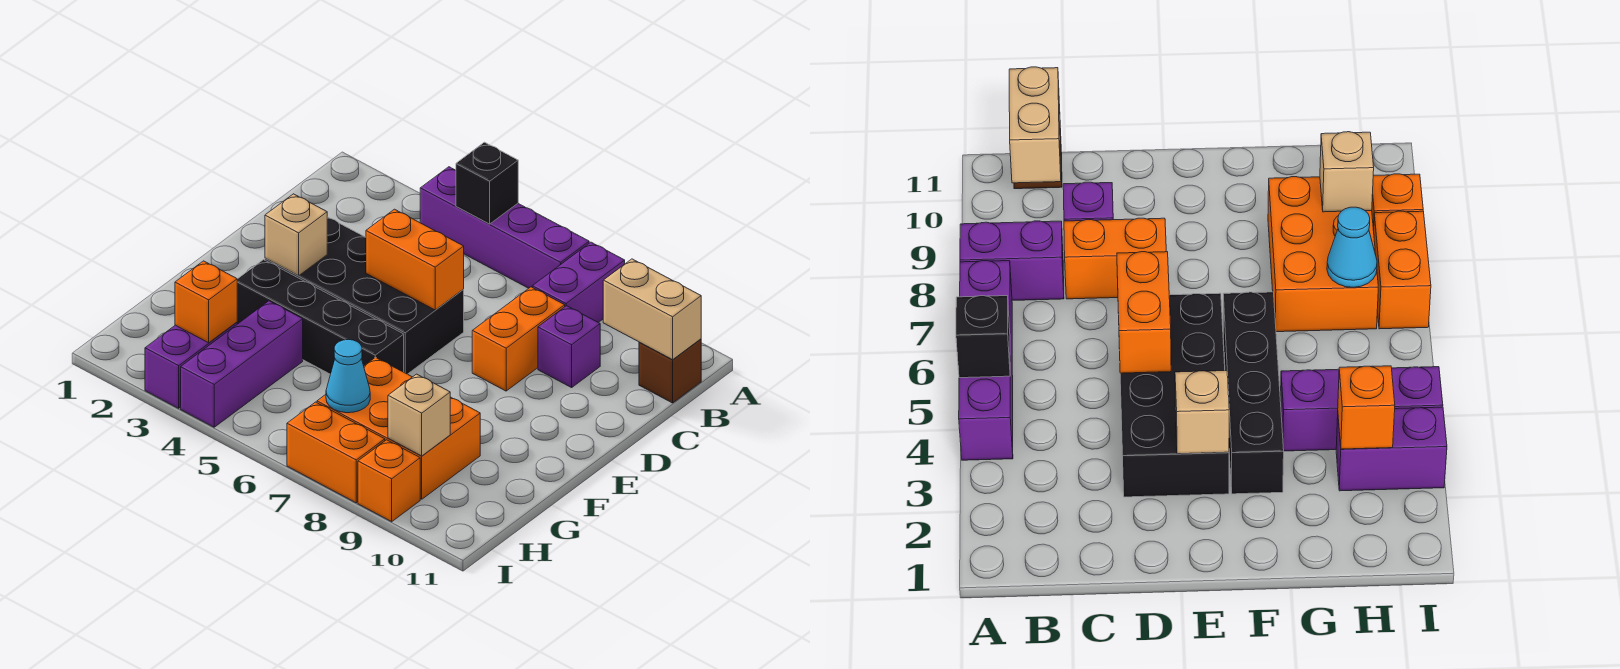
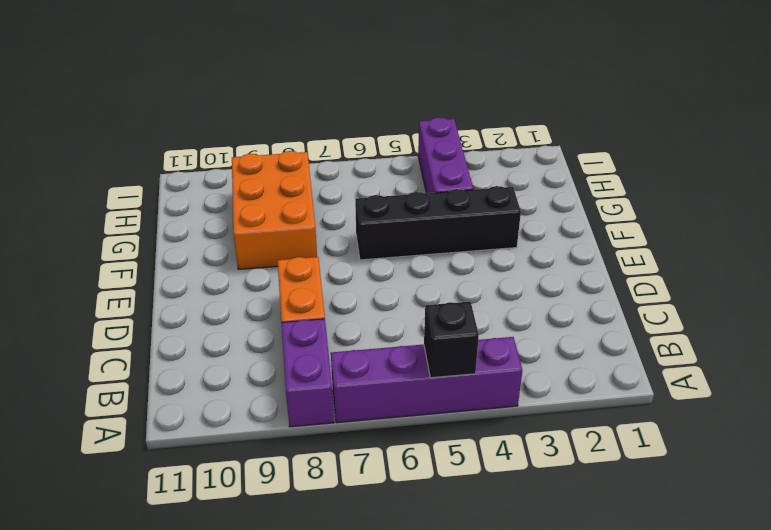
orange 2x3 brick [232,151,317,269] -> orange 2x3 brick turned to [317,357,480,499]
none -> brown 1x1 brick [639,339,701,403]
none -> purple 1x1 brick [538,306,600,388]
none -> black 2x4 brick [265,217,464,374]

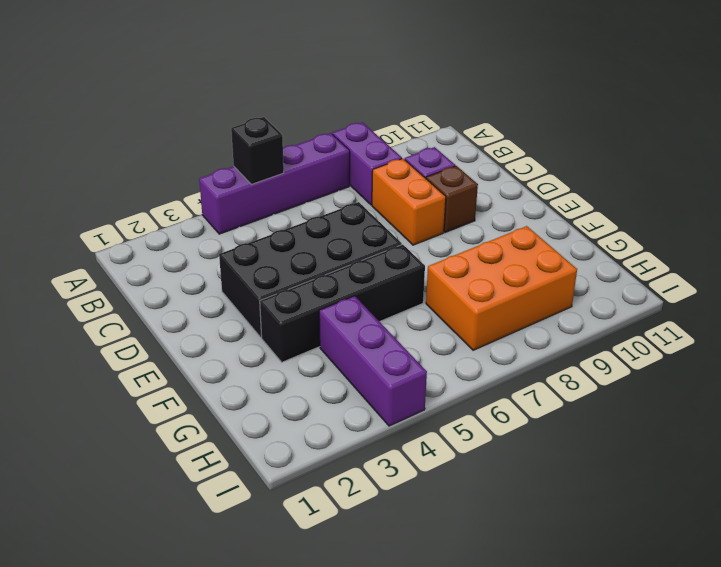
brown 1x1 brick [426,166,478,233] -> brown 1x1 brick moved to [639,339,701,403]
none -> purple 1x2 brick [145,322,237,408]
none -> orange 1x2 brick [287,402,385,503]
none -> orange 1x1 brick [358,440,420,522]

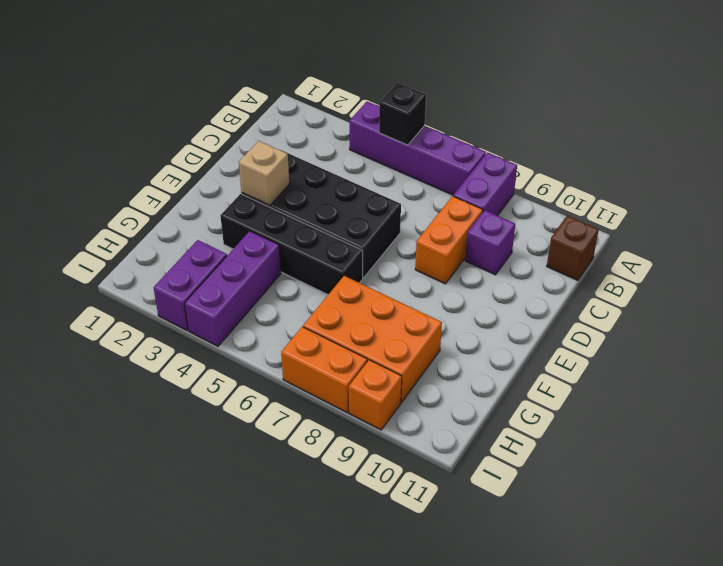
none -> tan 1x2 brick [603,259,701,360]
none -> orange 1x2 brick [366,209,464,310]
none -> orange 1x1 brick [175,261,237,343]

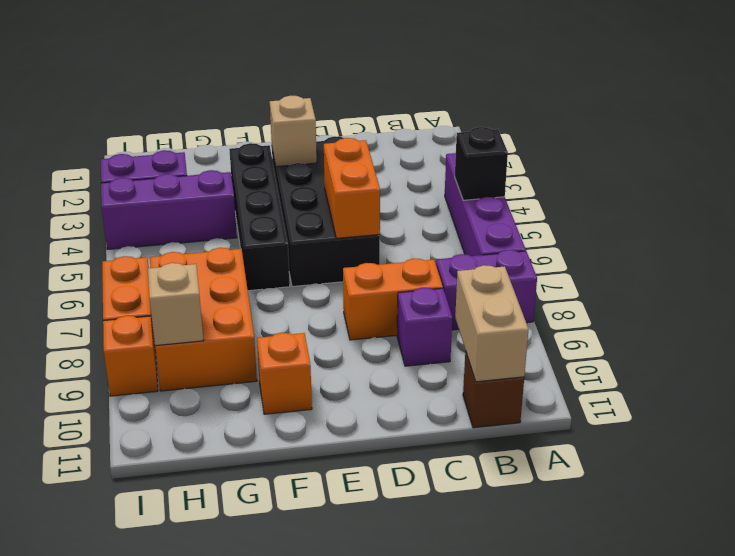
orange 1x1 brick [257,333,312,414] -> orange 1x1 brick moved to [175,261,237,343]
none -> cyan 1x1 cone [326,340,370,413]

